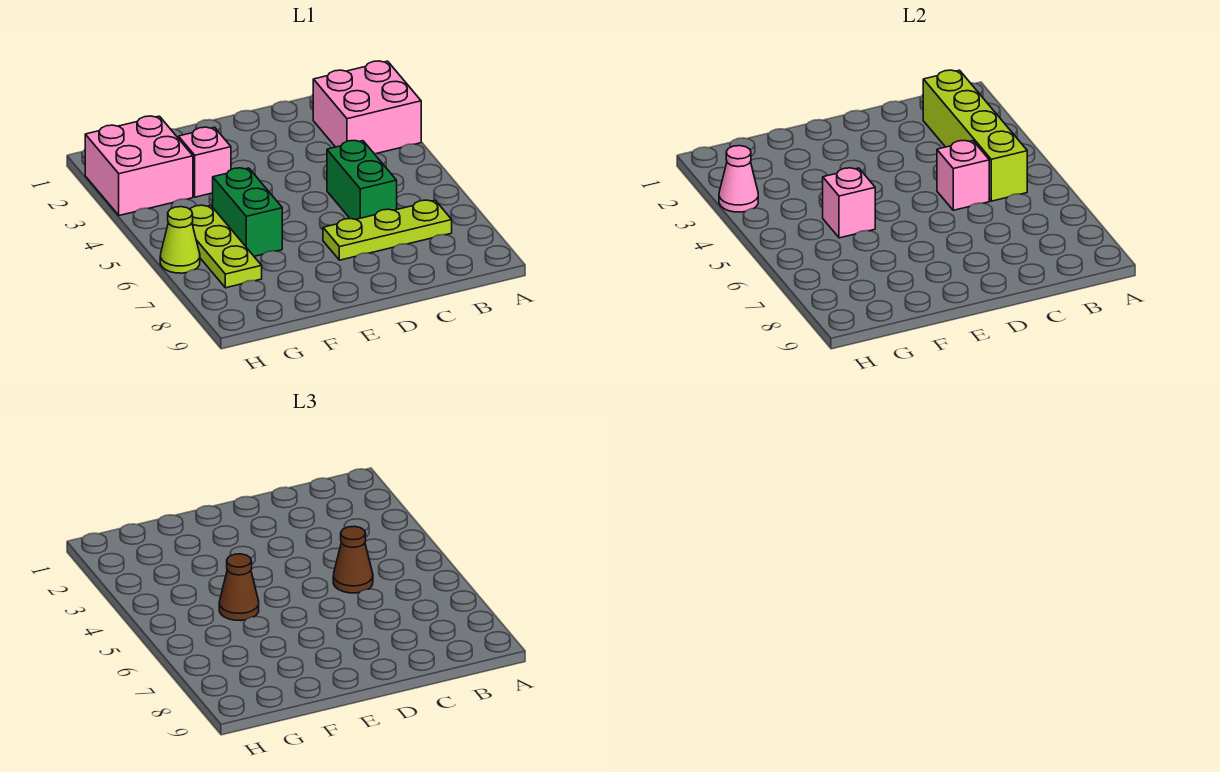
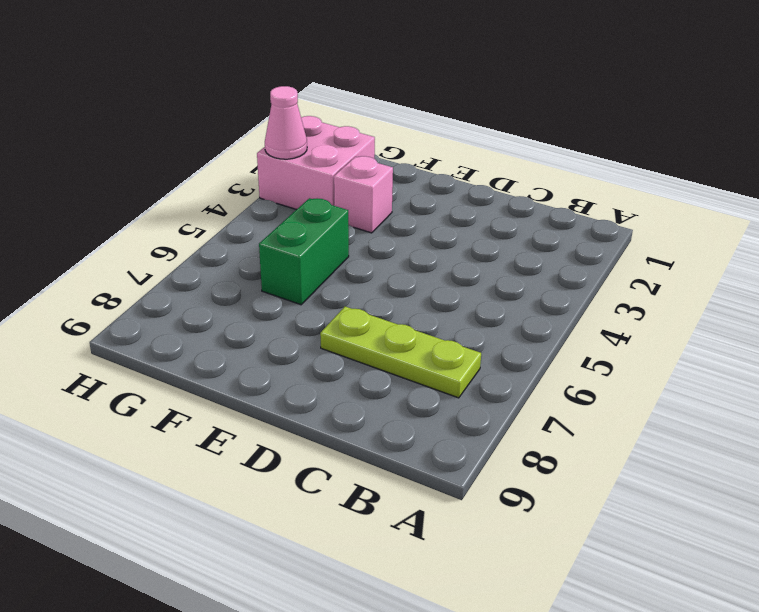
none -> pink 2x2 brick [313,61,421,153]
none -> green 1x2 brick [327,140,397,219]
none -> lime 1x3 plate [190,205,262,288]

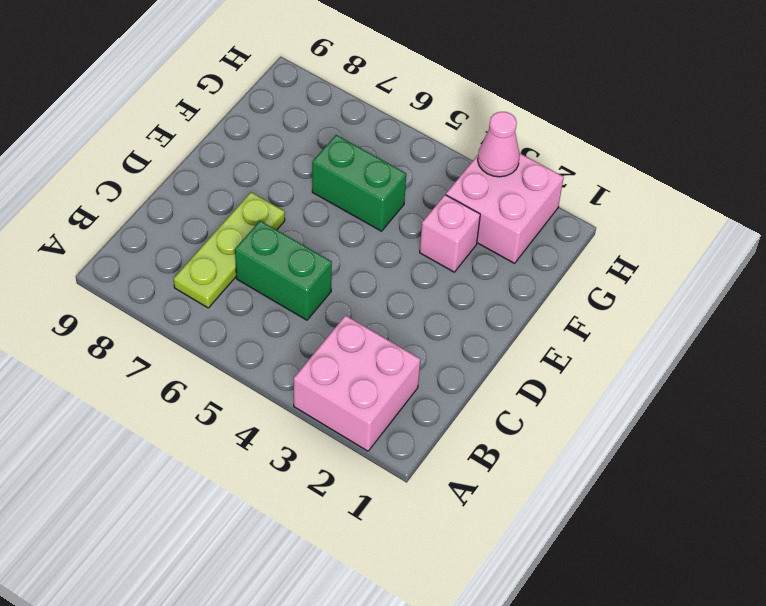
none -> lime 1x3 plate [190,205,262,288]
none -> lime 1x1 cone [160,207,200,273]
none -> lime 1x4 brick [923,70,1027,201]

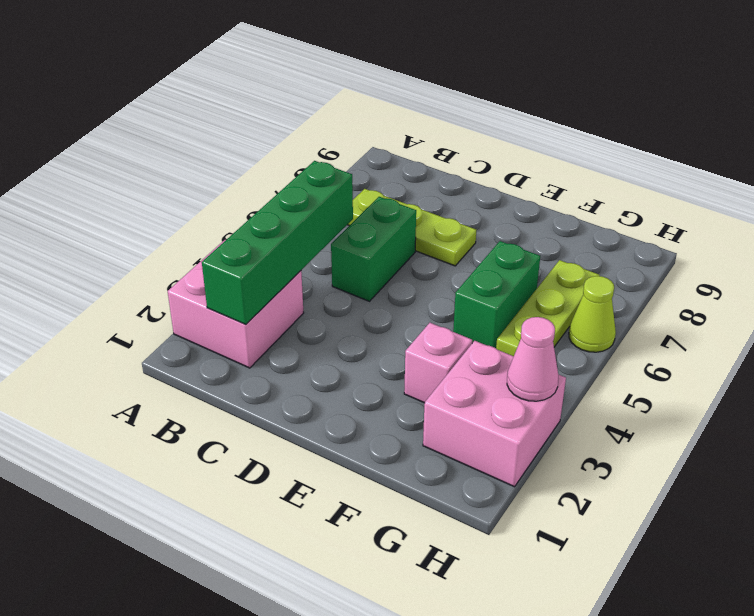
green 1x4 brick [202,161,353,324] -> lime 1x4 brick [923,70,1027,201]
none -> pink 1x1 brick [937,140,989,210]
none -> pink 1x1 brick [823,168,875,238]
none -> brown 1x1 cone [333,526,373,593]

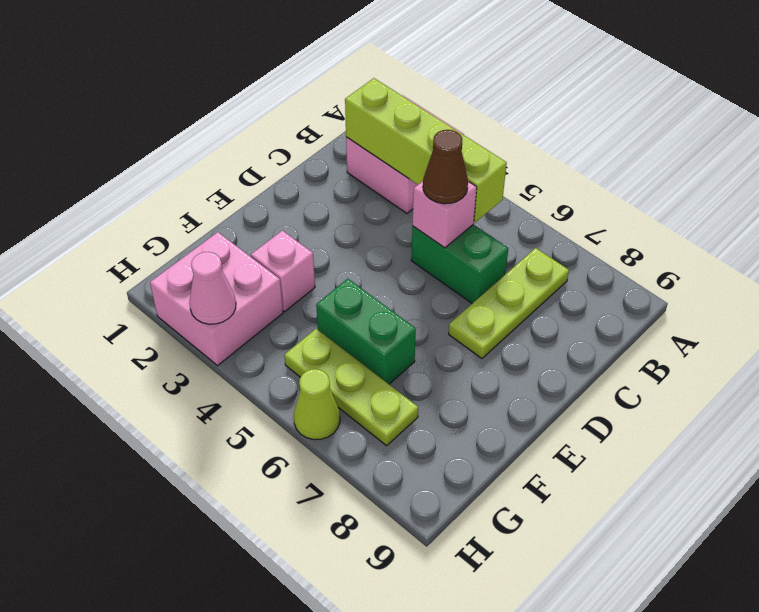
none -> pink 1x1 brick [823,168,875,238]
none -> brown 1x1 cone [219,554,259,621]

